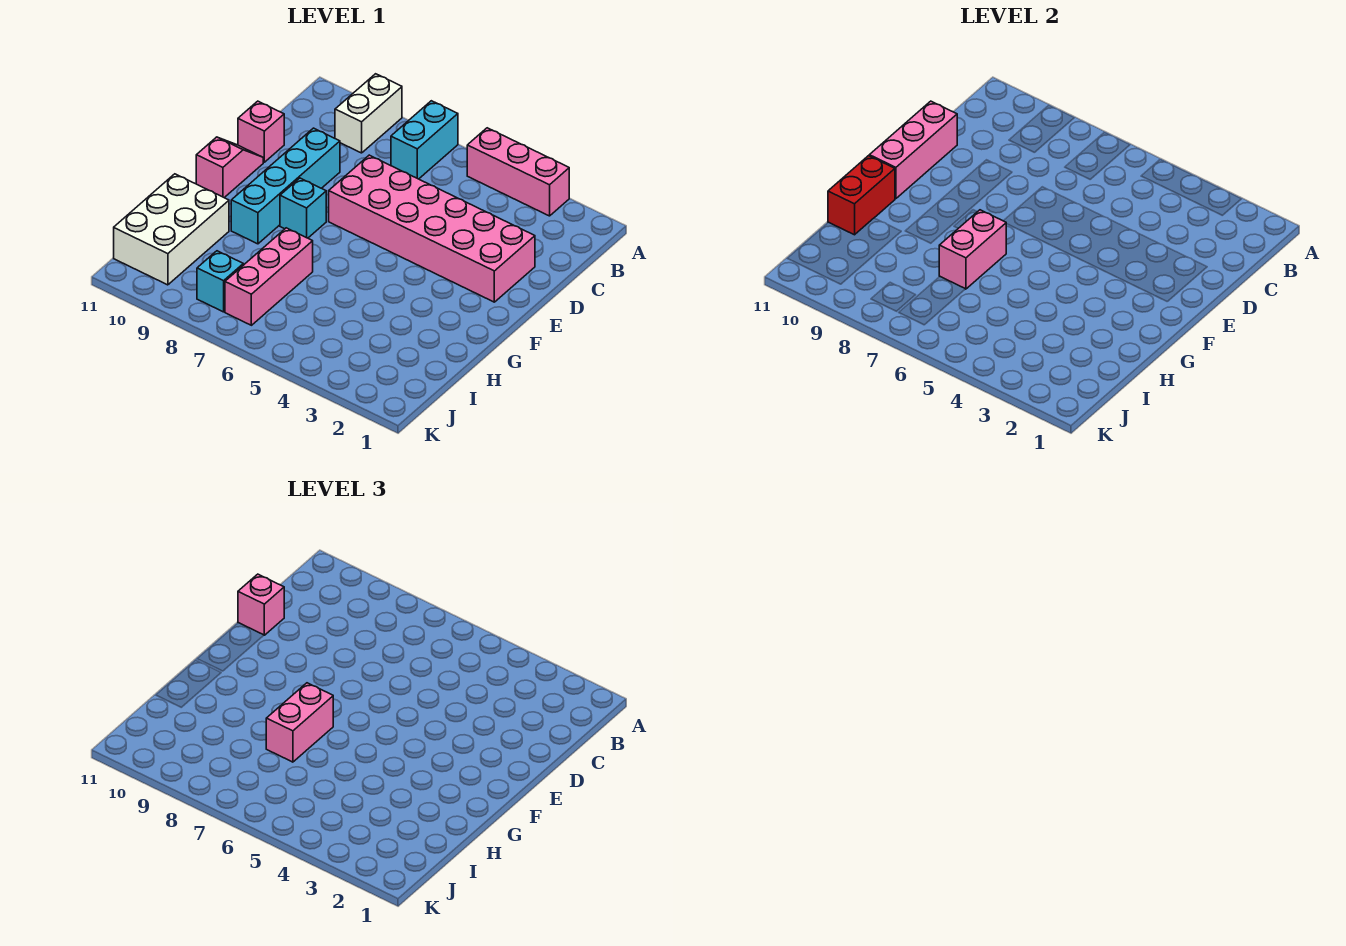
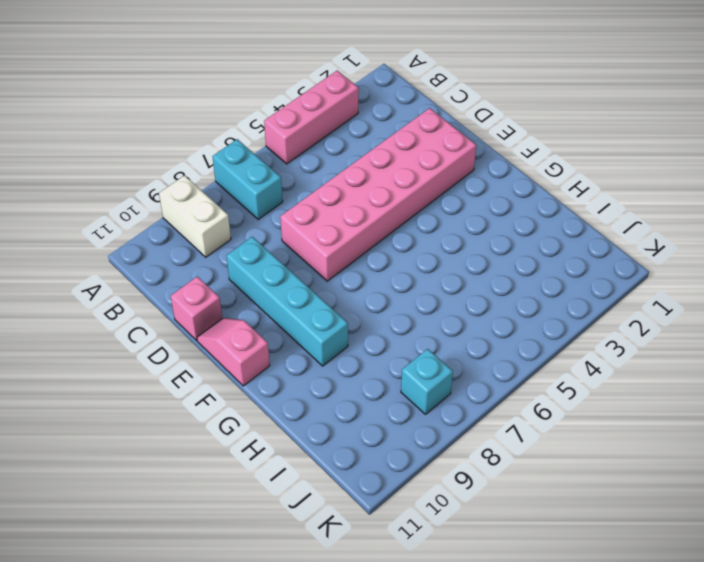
none -> cyan 1x1 brick [280,178,326,238]
none -> pink 1x3 brick [225,228,313,325]
none -> white 2x3 brick [114,174,229,285]

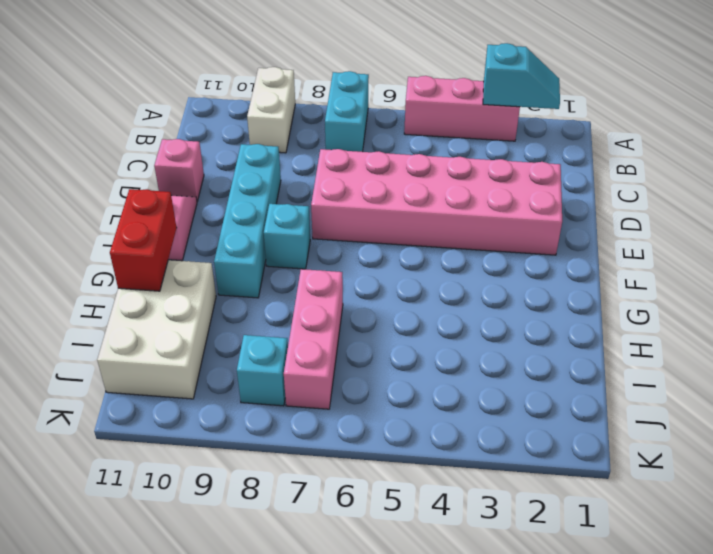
cyan 1x2 slope [483,43,560,109] -> none
none -> pink 1x3 brick [869,101,957,199]
none -> pink 1x2 brick [939,210,1006,289]
none -> pink 1x1 brick [238,574,284,635]

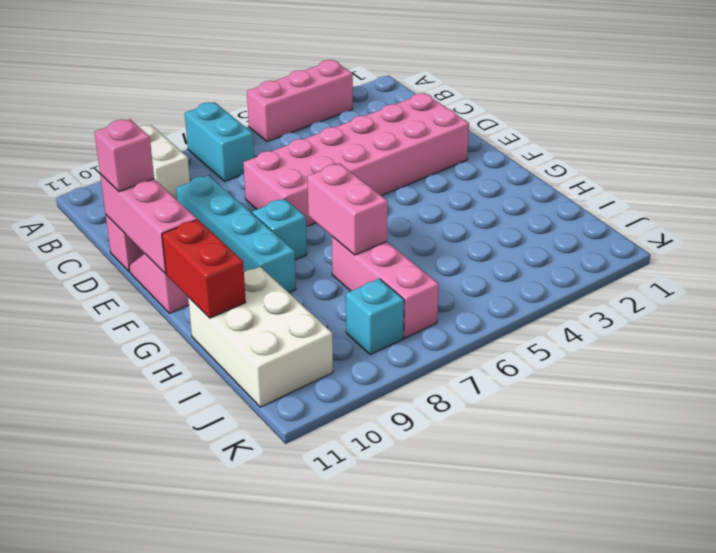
none -> pink 1x2 brick [266,683,333,762]

